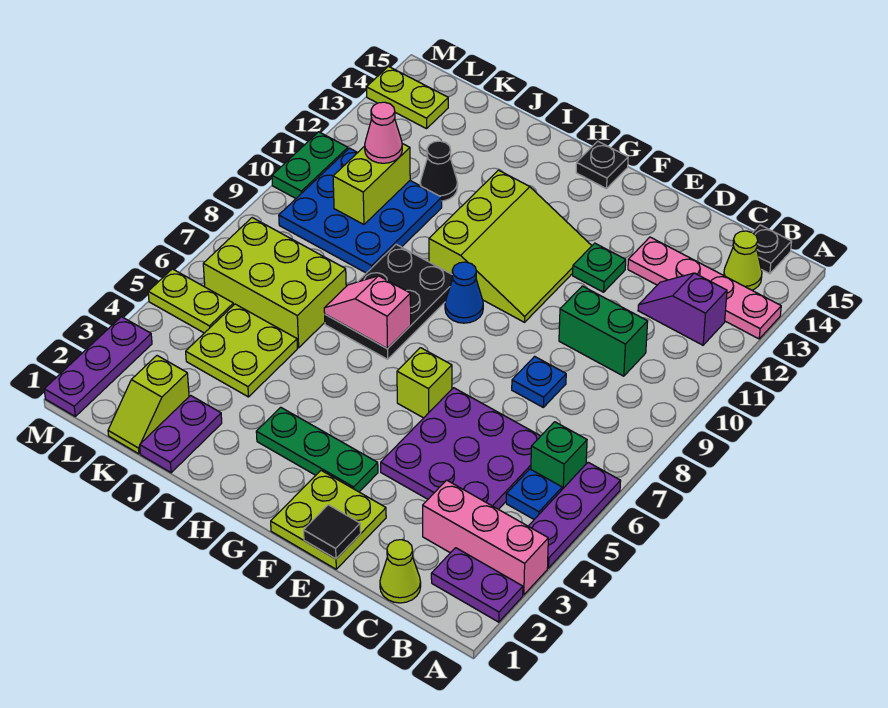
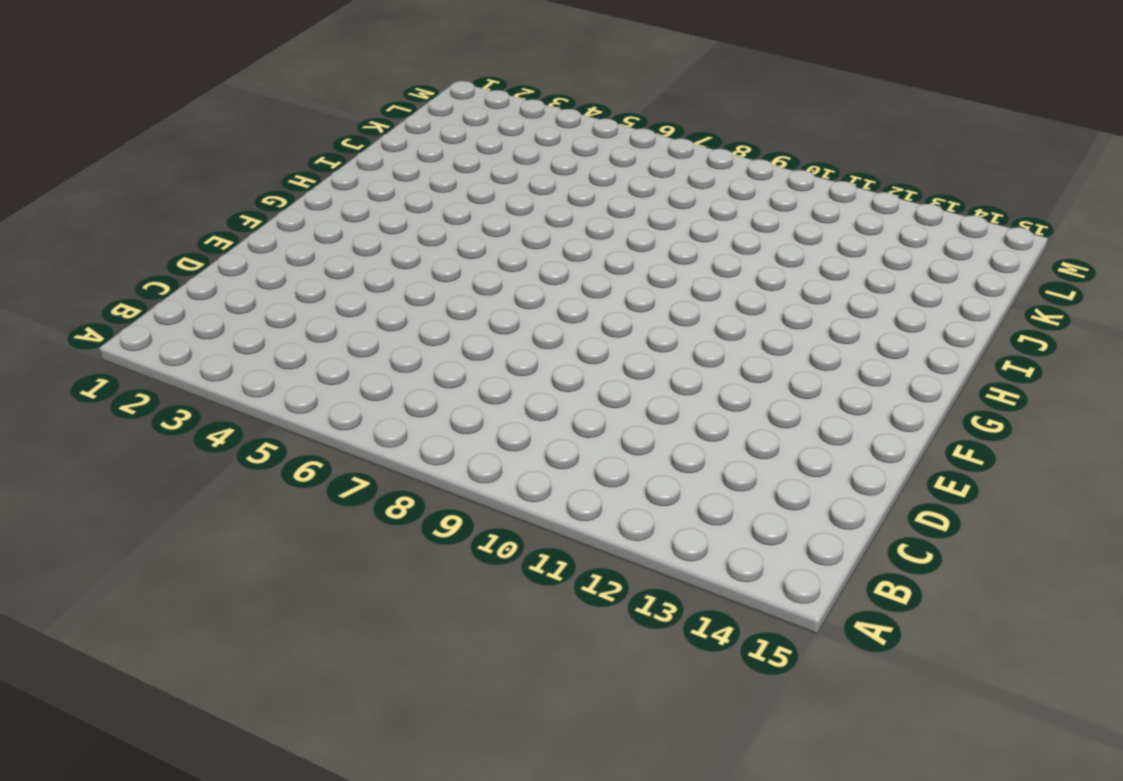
none -> purple 1x2 plate [431,548,523,622]
none -> pink 1x3 brick [423,480,548,595]
none -> purple 1x3 plate [528,462,621,568]
none -> pink 1x4 plate [628,237,781,339]

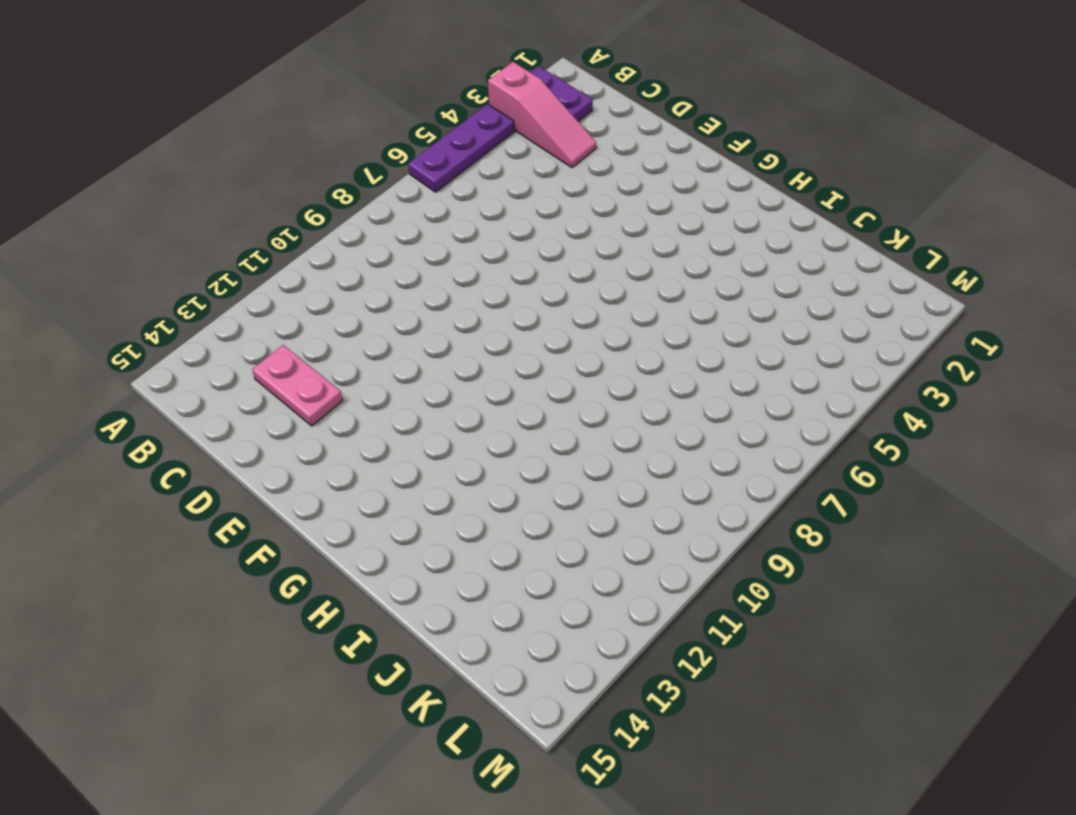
pink 1x3 slope [488,62,596,168] -> pink 1x3 brick [423,480,548,595]
pink 1x2 plate [252,345,342,426] -> pink 1x4 plate [628,237,781,339]
none -> blue 1x1 plate [506,469,562,519]
none -> green 1x1 brick [531,422,587,489]
none -> purple 1x2 slope [638,273,727,345]
none -> lime 1x1 cone [724,231,762,290]

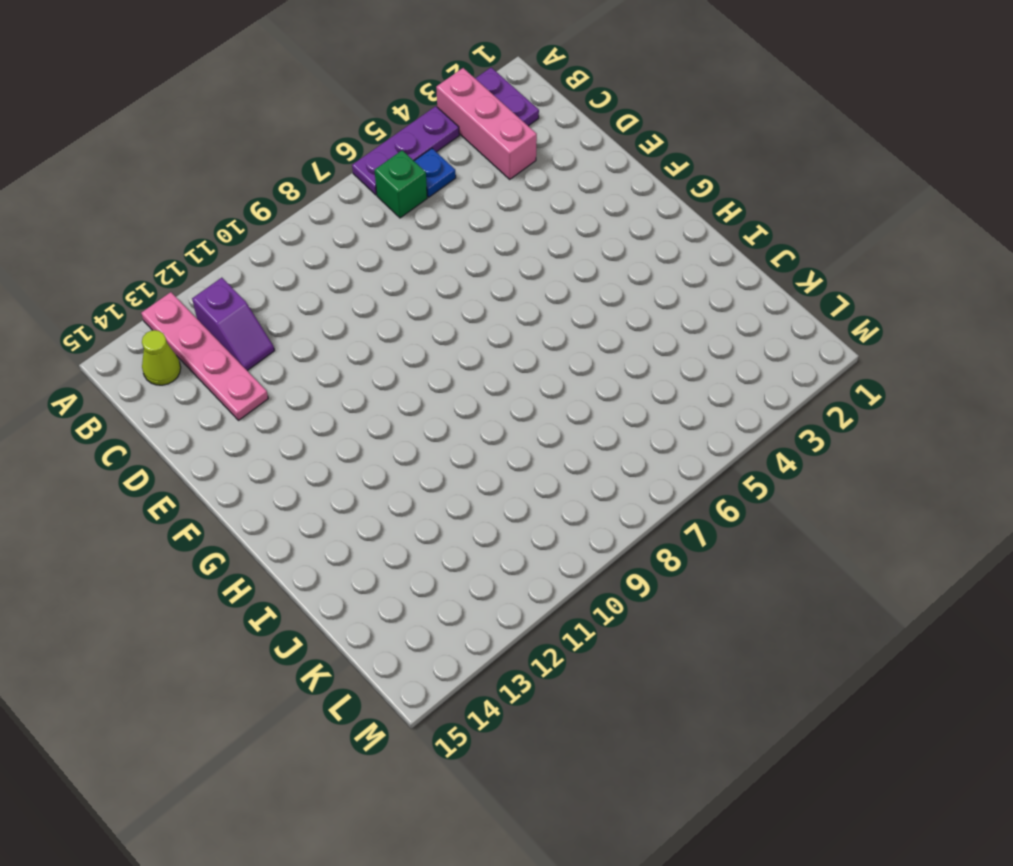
none -> black 1x1 plate [753,225,792,274]
none -> lime 1x1 cone [380,540,421,603]
none -> purple 3x3 plate [381,388,540,509]
none -> green 1x2 brick [559,286,648,376]

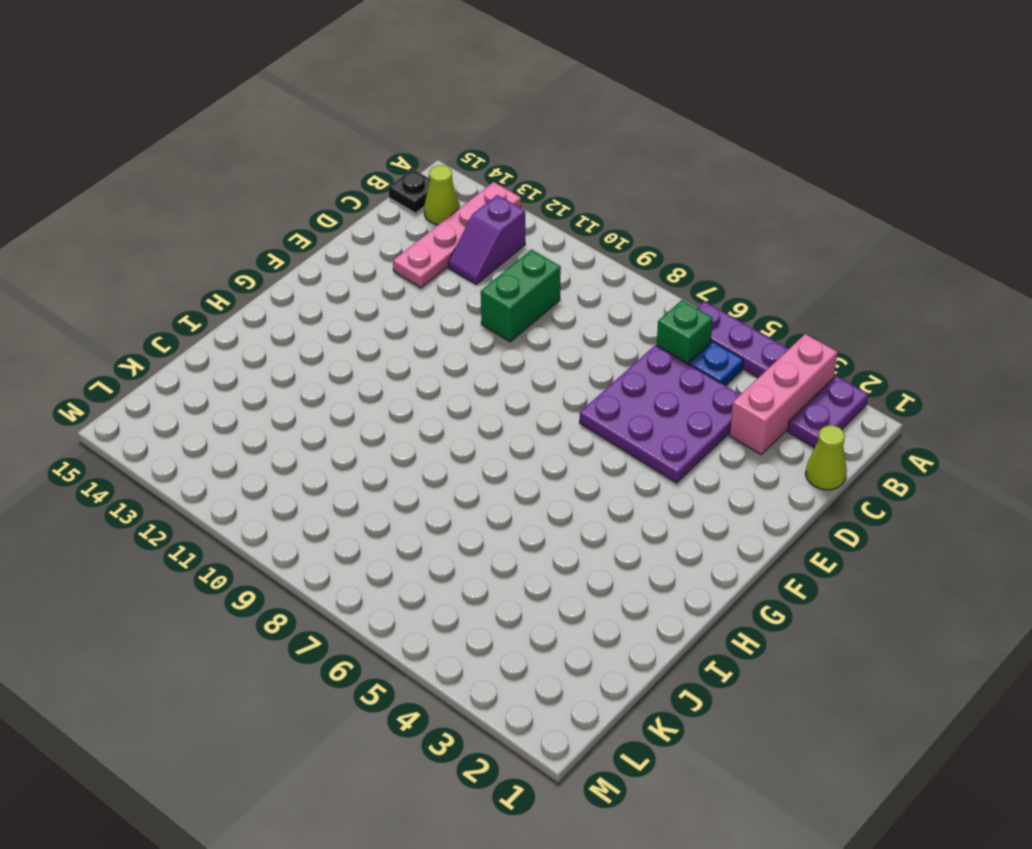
none -> blue 1x1 plate [512,356,566,407]
none -> lime 2x2 plate [271,471,386,569]
none -> green 1x1 plate [573,243,626,292]
none -> green 1x3 plate [256,407,378,492]

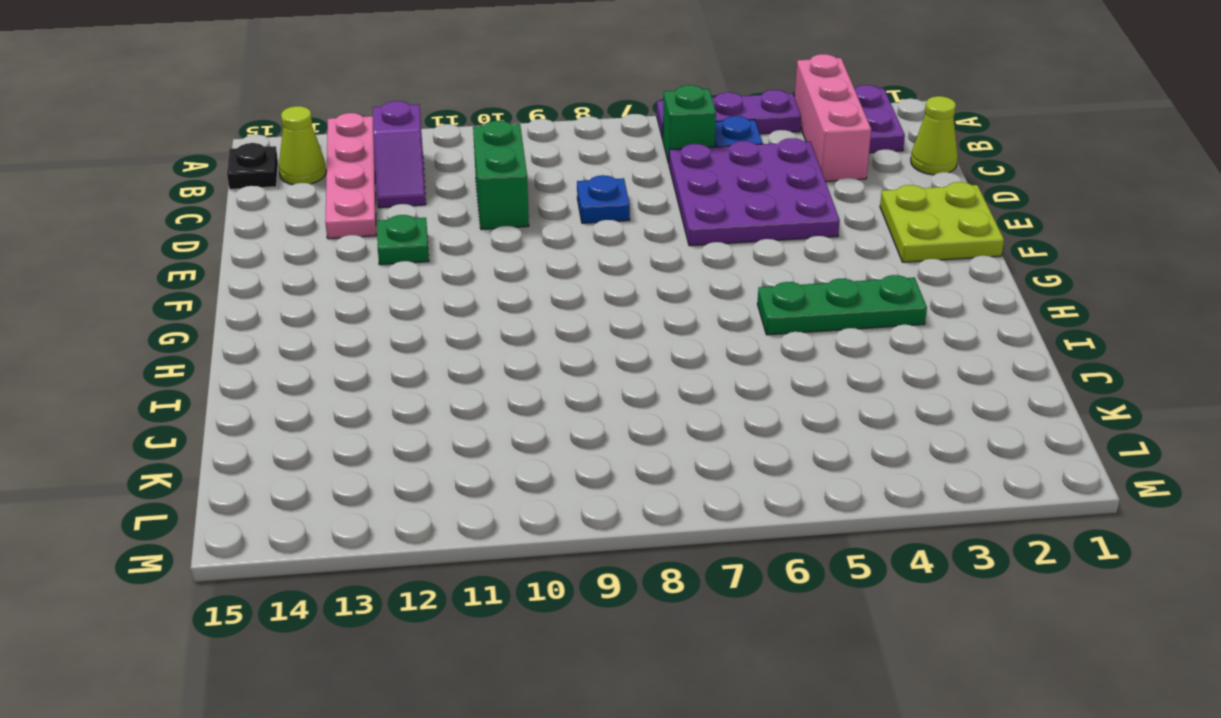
green 1x3 plate [758,275,927,335] -> green 1x3 plate turned to [256,407,378,492]
none -> lime 1x1 brick [397,348,452,418]
none -> lime 3x3 slope [429,170,592,322]
none -> blue 1x1 cone [445,262,483,323]
none -> black 1x1 plate [576,141,628,189]

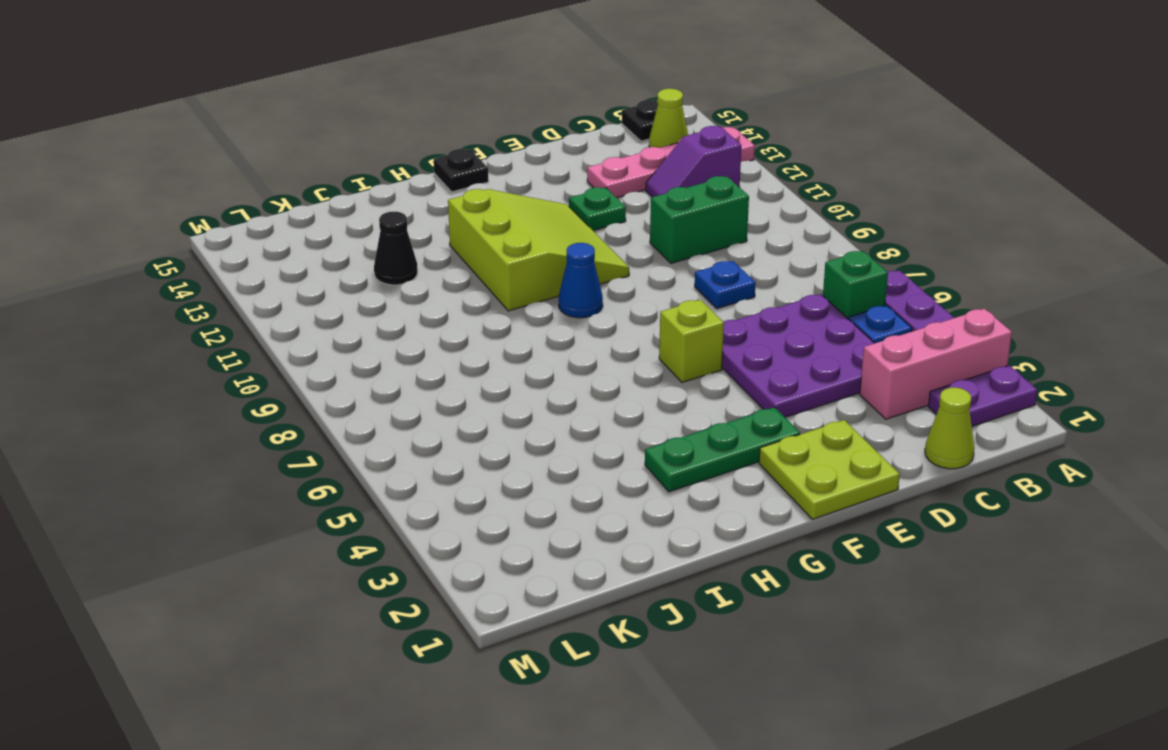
none -> black 2x3 plate [325,244,453,359]
none -> purple 1x2 plate [140,395,222,473]
none -> lime 2x2 plate [186,304,297,397]
none -> lime 2x3 brick [203,218,346,348]

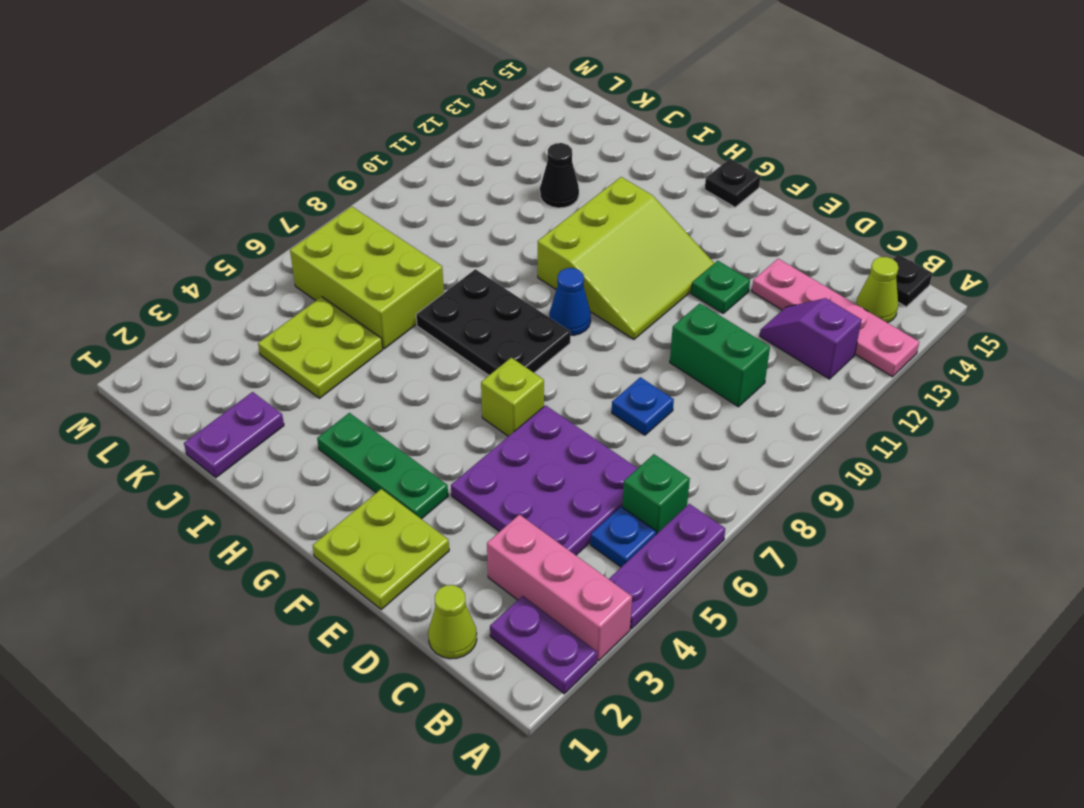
black 2x3 plate [416,269,571,375] -> black 2x3 plate turned to [325,244,453,359]
none -> blue 3x3 plate [279,148,442,273]
none -> lime 1x2 slope [108,356,189,454]
none -> lime 1x2 plate [148,269,234,333]
none -> lime 1x2 plate [367,67,448,129]

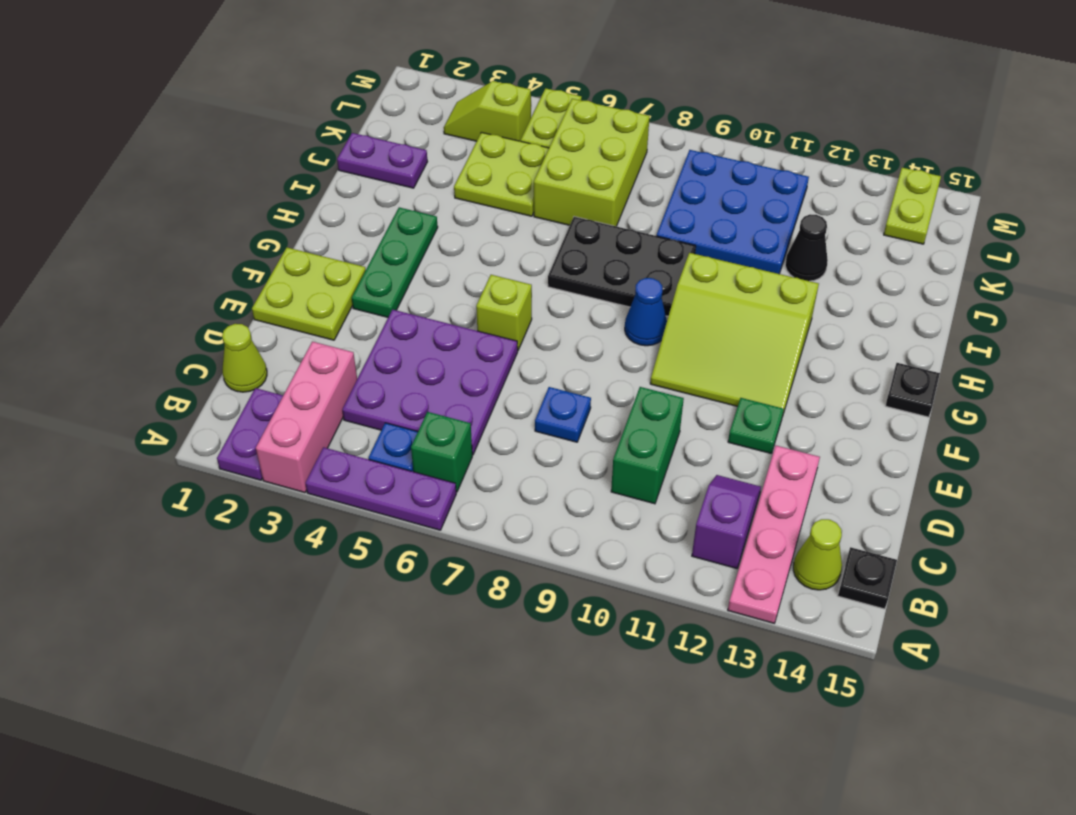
lime 1x2 slope [444,81,531,141] -> lime 1x2 slope moved to [108,356,189,454]
none -> purple 1x3 plate [44,317,152,416]
none -> green 1x2 plate [272,132,348,198]
none -> black 1x1 tile [304,505,361,559]
none -> pink 1x2 slope [324,276,411,349]

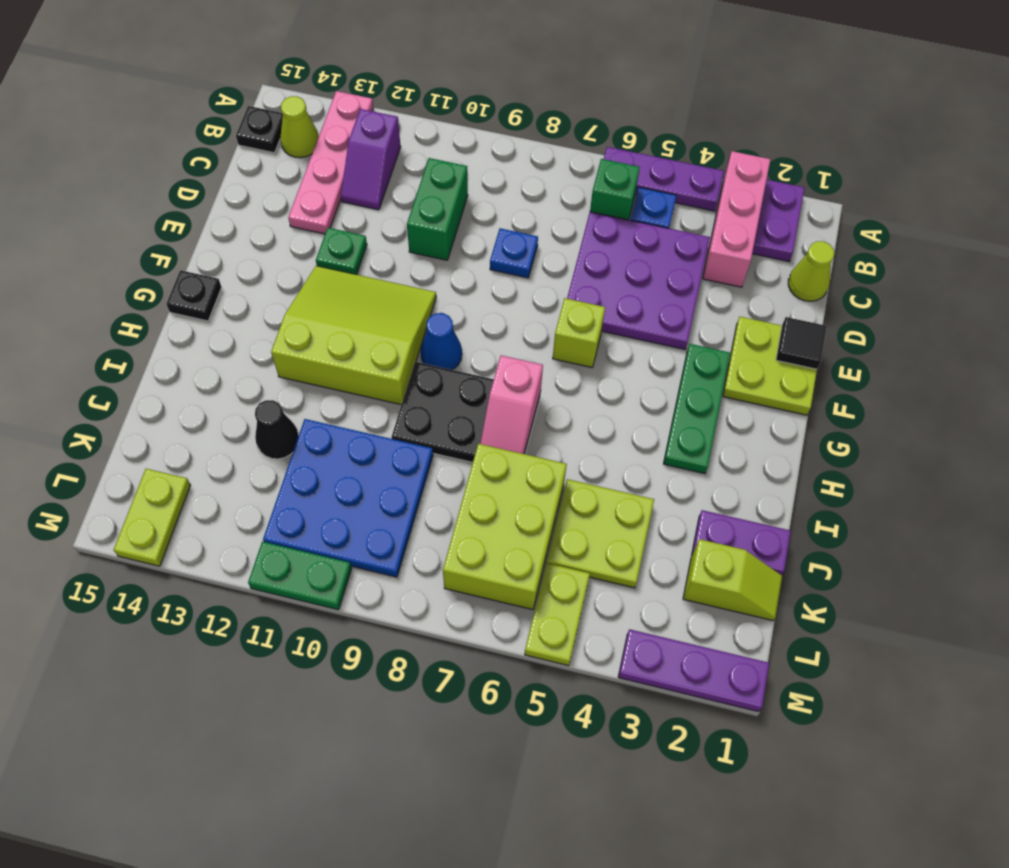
none -> lime 1x2 brick [333,144,410,225]
none -> pink 1x1 cone [365,102,402,163]

